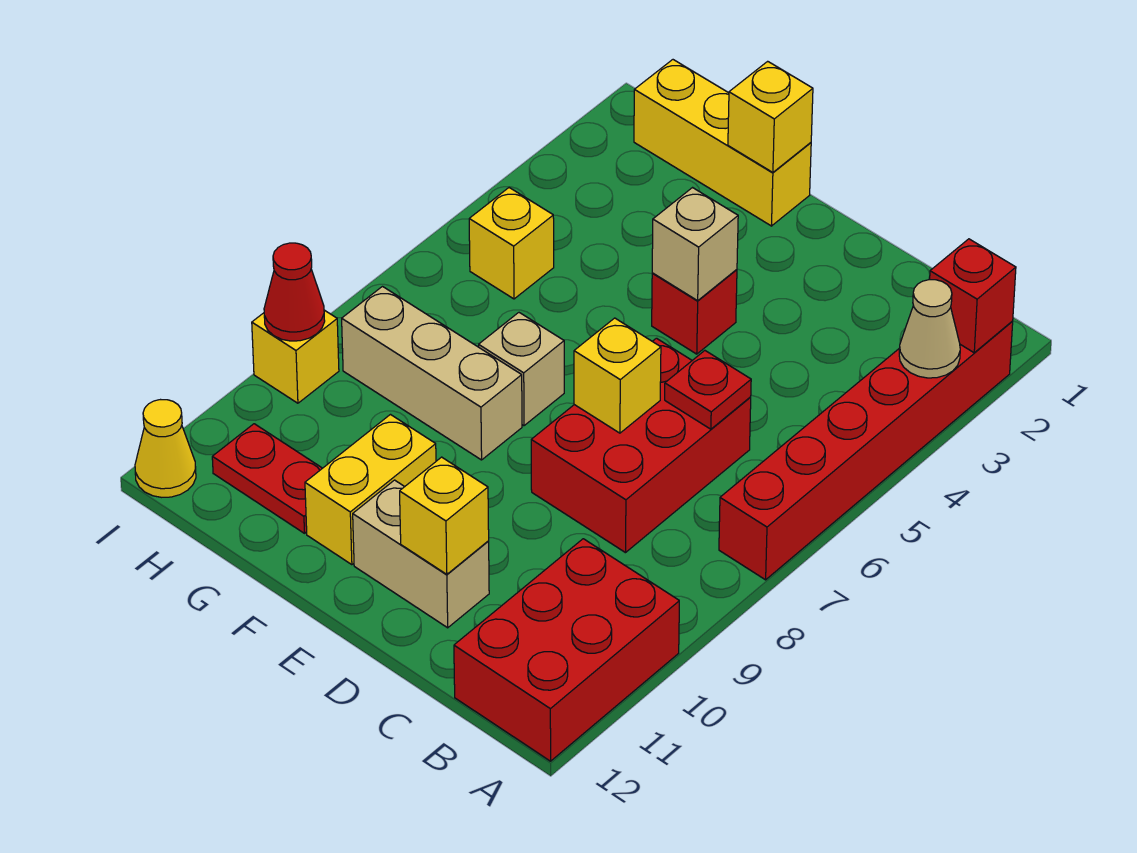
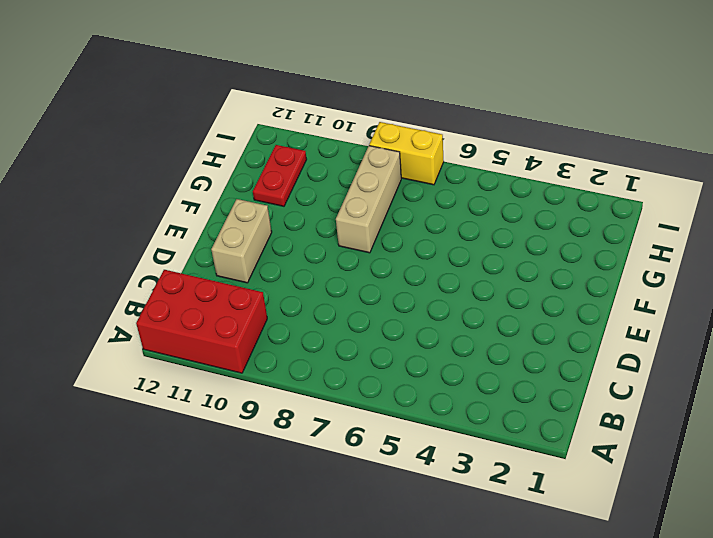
yellow 1x2 brick [369,122,444,185] -> yellow 1x2 brick moved to [305,415,436,565]
none -> red 1x6 brick [719,321,1013,580]
none -> red 2x3 brick [531,338,751,553]
none -> red 1x1 brick [652,270,737,354]

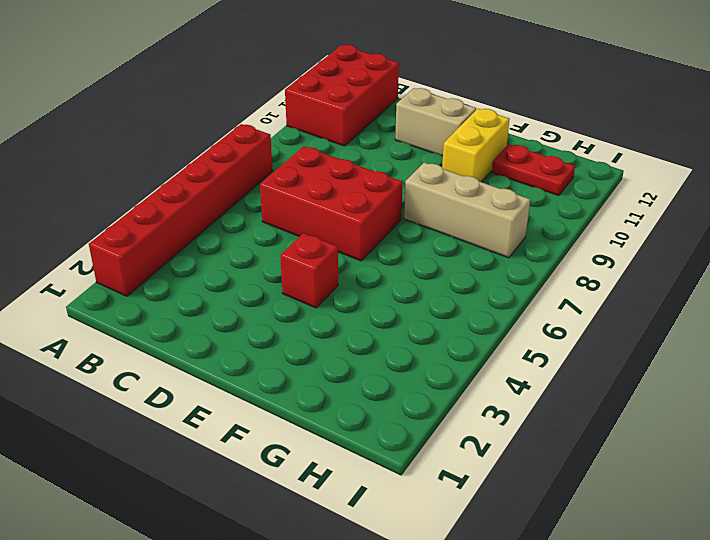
red 2x3 brick [260,146,403,261] -> red 2x3 brick turned to [531,338,751,553]
none -> yellow 1x3 brick [634,60,811,226]
none -> tan 1x1 brick [479,313,564,426]
none -> yellow 1x1 brick [469,188,554,299]

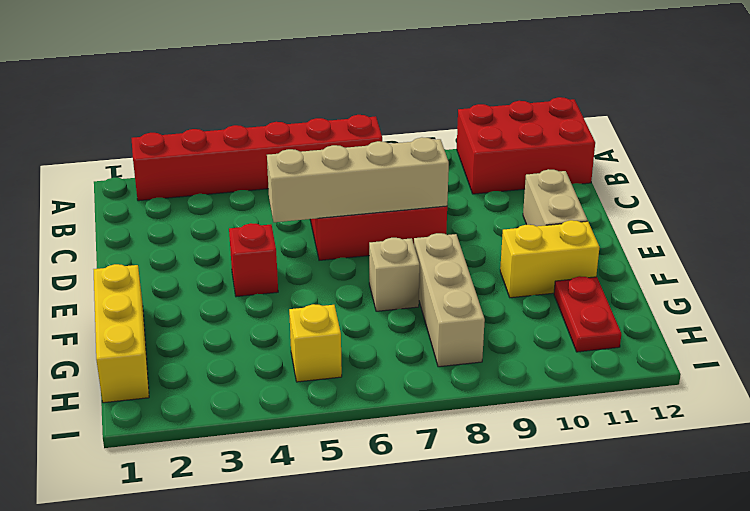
tan 1x4 brick [267,137,449,222] -> yellow 1x1 brick [574,318,661,433]
none -> yellow 1x1 brick [252,310,339,403]
none -> yellow 1x1 cone [135,400,196,497]
none -> red 1x1 brick [930,239,1016,353]

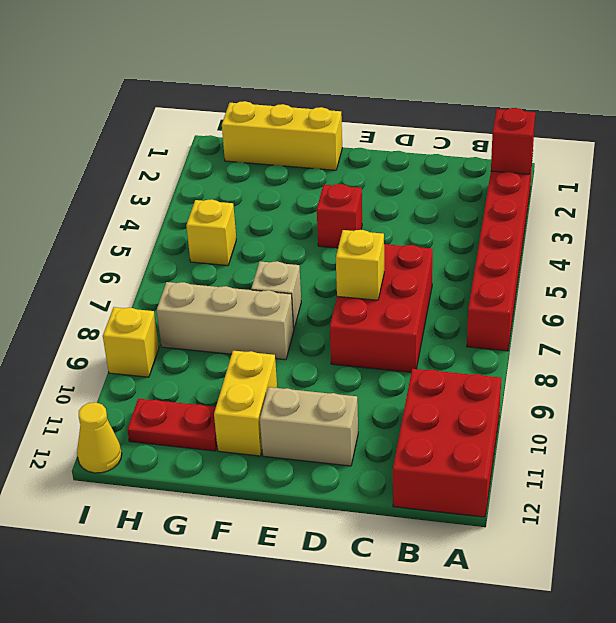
none -> tan 1x1 cone [899,280,960,378]
none -> red 1x1 plate [665,351,751,429]
none -> yellow 1x1 brick [400,457,489,574]

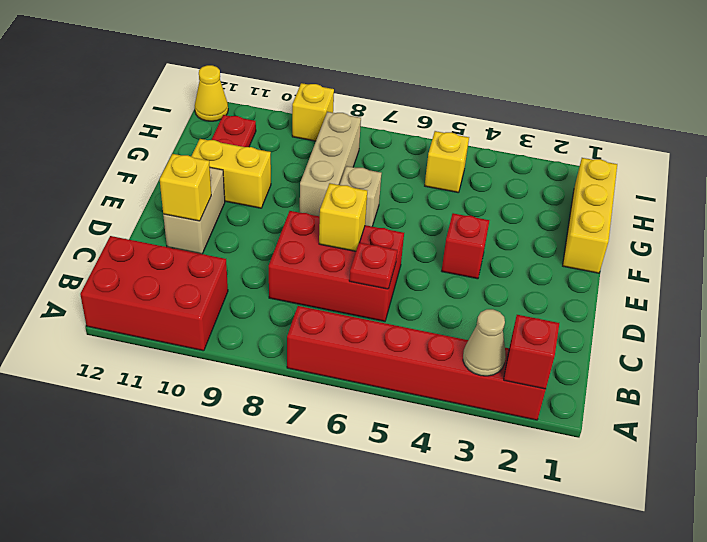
none -> tan 1x1 brick [652,188,738,301]
none -> yellow 1x1 brick [728,61,813,172]
none -> red 1x1 cone [264,243,325,341]

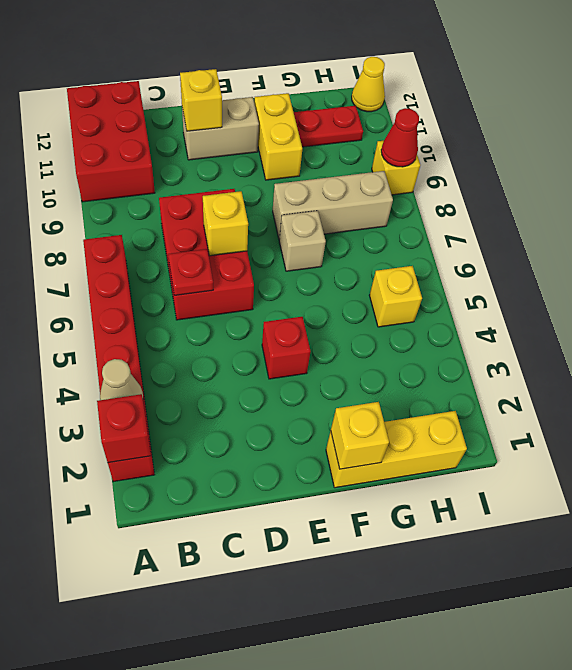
none -> tan 1x1 brick [652,188,738,301]

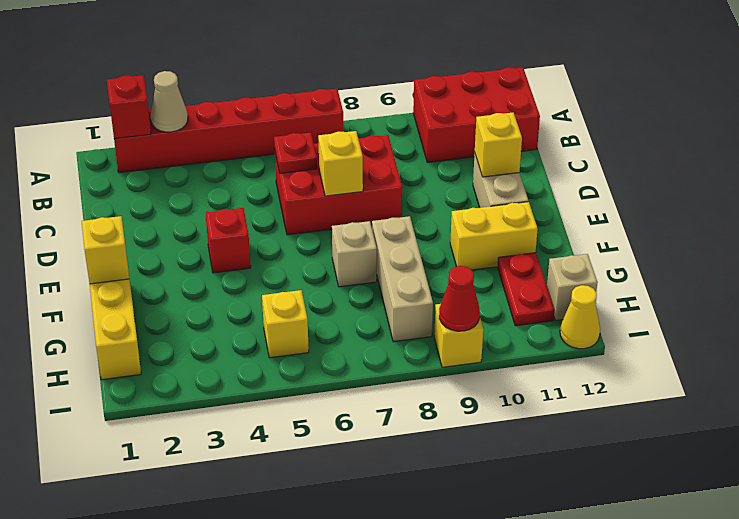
tan 1x1 brick [547,254,598,320] -> tan 1x1 brick moved to [652,188,738,301]

